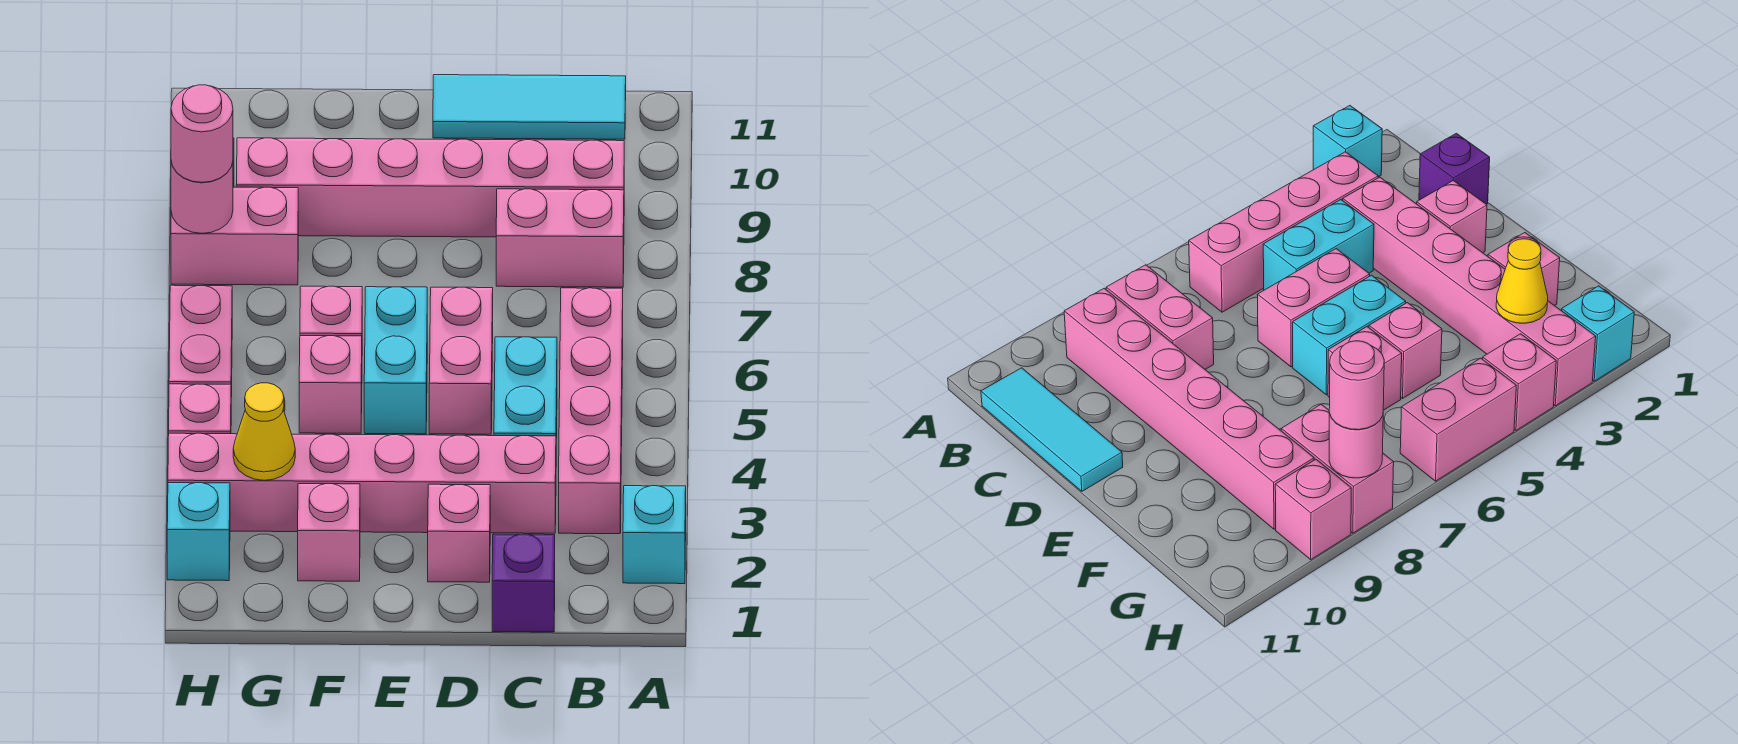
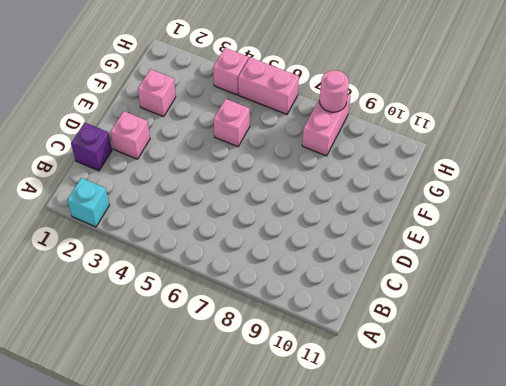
none -> pink 1x4 brick [559,288,623,534]
none -> pink 1x2 brick [496,189,624,287]
none -> pink 1x6 brick [236,138,624,237]

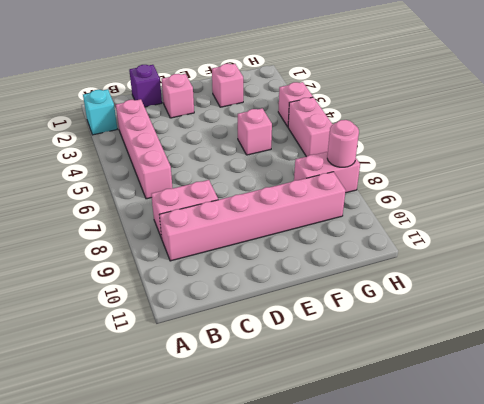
none -> cyan 1x3 tile [433,75,626,139]
none -> pink 1x6 brick [168,433,556,533]
none -> cyan 1x2 brick [494,337,557,438]

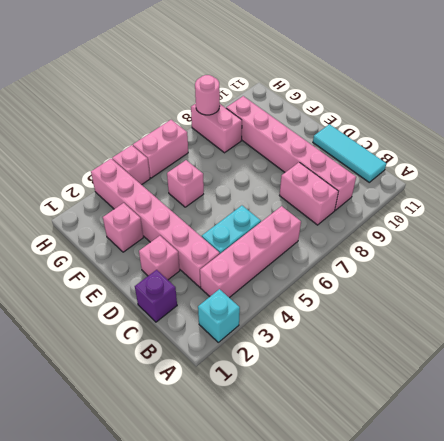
none -> pink 1x2 brick [429,287,493,434]
none -> cyan 1x2 brick [364,287,427,434]
none -> pink 1x1 brick [300,286,362,336]

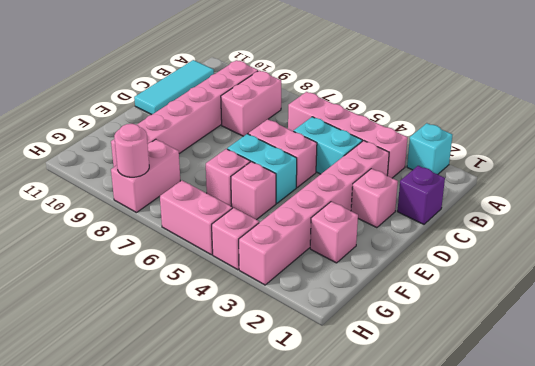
none -> cyan 1x1 brick [167,483,230,581]
none -> pink 1x1 brick [1275,459,1351,560]
none -> yellow 1x1 cone [233,383,295,480]

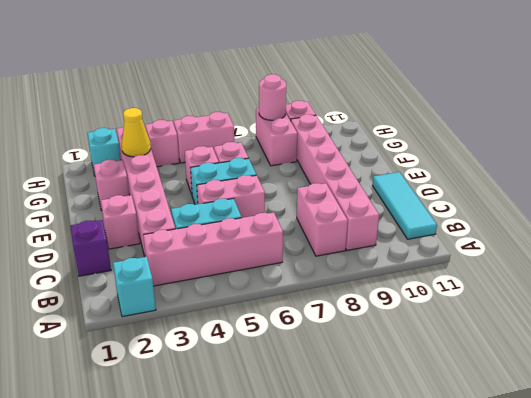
none -> pink 1x1 round brick [171,85,233,182]

